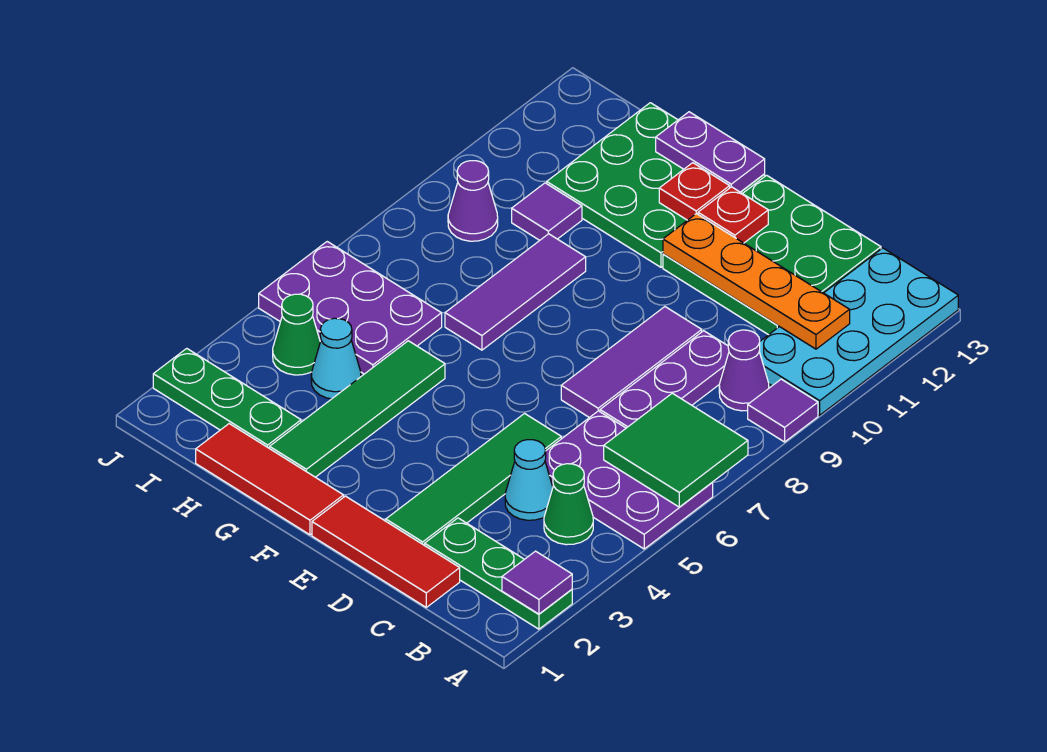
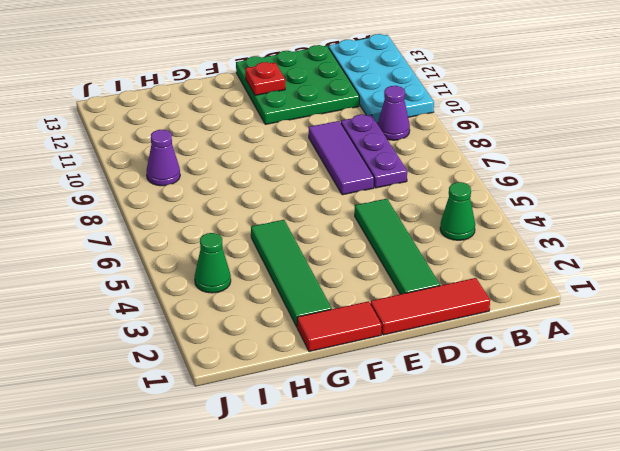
red 1x2 tile [297,301,382,352] -> red 1x3 tile [196,424,344,535]
none -> green 1x3 plate [425,518,572,629]
none -> purple 2x3 plate [545,411,713,549]
none -> purple 1x1 tile [748,379,818,442]

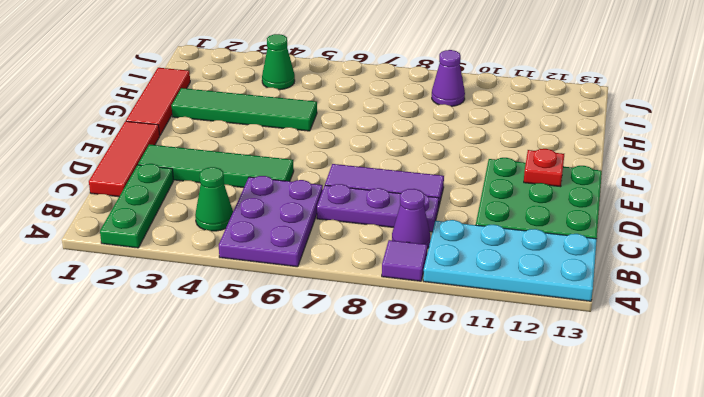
none -> cyan 1x1 cone [505,440,553,520]
none -> green 3x3 plate [547,103,765,267]
none -> purple 1x3 tile [445,234,586,350]

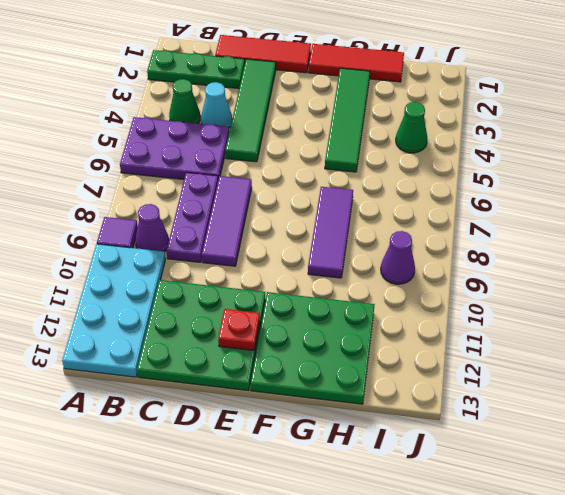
none -> green 1x3 plate [153,348,301,449]
none -> cyan 1x1 cone [311,318,361,399]
none -> purple 2x3 plate [259,242,442,374]

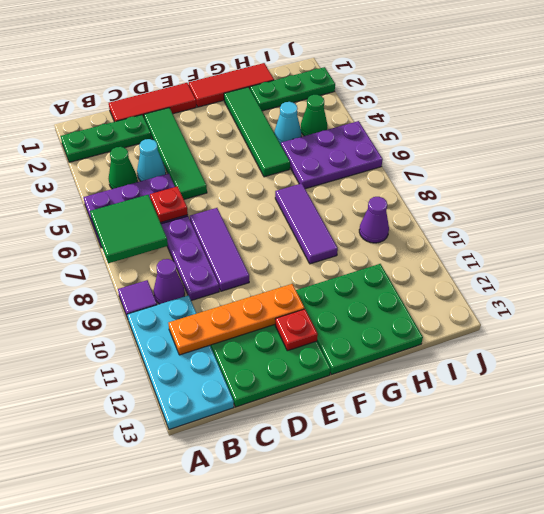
red 1x1 plate [150,186,188,222] -> red 1x1 plate moved to [659,163,730,220]
none -> purple 1x1 tile [512,183,582,240]
none -> purple 1x1 tile [502,551,572,614]
none -> purple 1x2 plate [656,112,765,192]

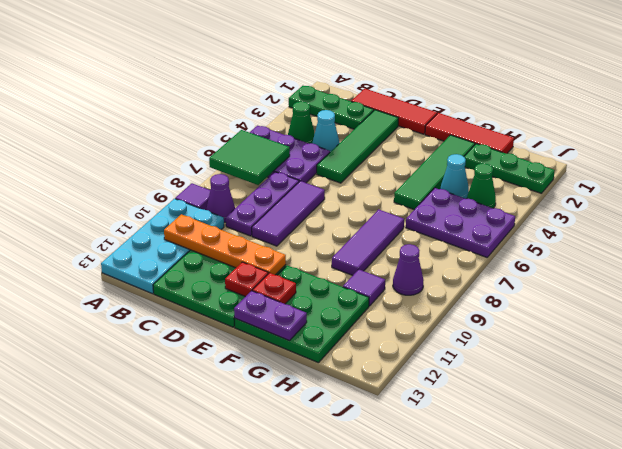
none -> purple 1x1 tile [502,551,572,614]

